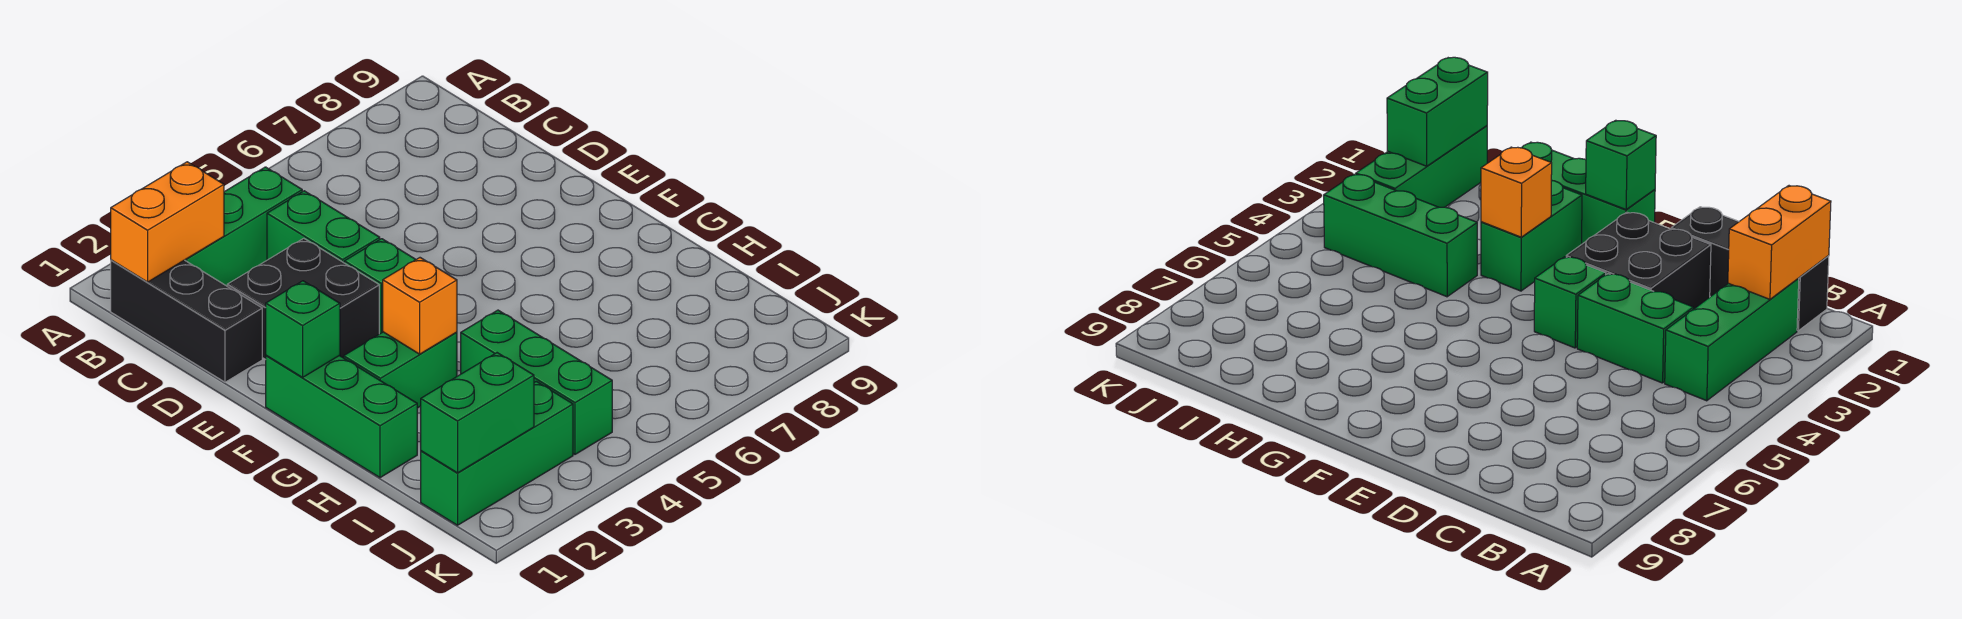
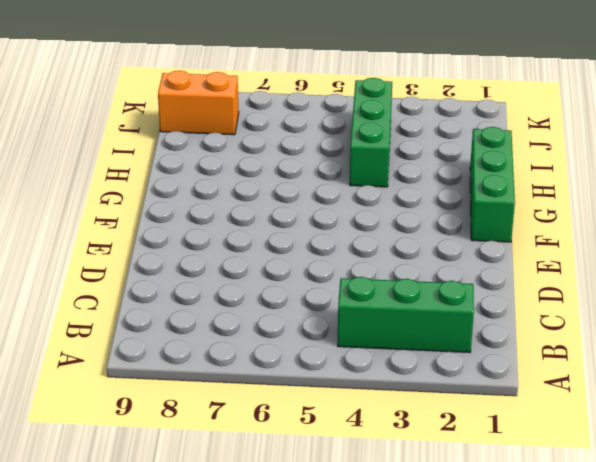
orange 1x2 brick [158,71,239,135] -> orange 1x2 brick moved to [111,162,224,282]
none -> black 1x3 brick [111,260,262,382]
none -> green 1x2 brick [267,191,380,263]
none -> black 2x2 brick [227,238,379,360]

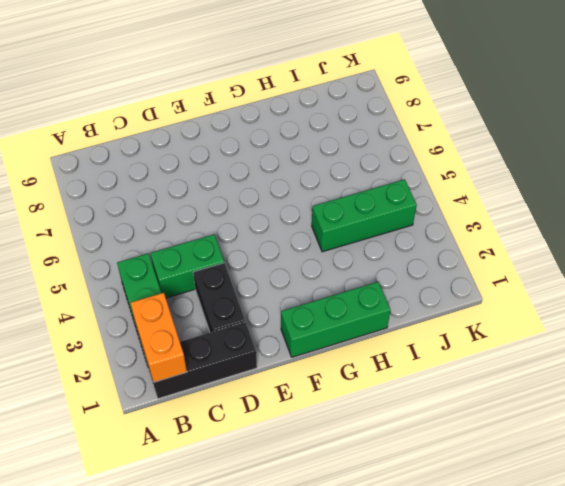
black 1x2 brick [193,263,245,332] -> black 2x2 brick [227,238,379,360]
none -> green 1x1 brick [344,239,416,334]
none -> green 1x2 brick [344,332,457,408]
none -> green 1x3 brick [421,381,573,525]

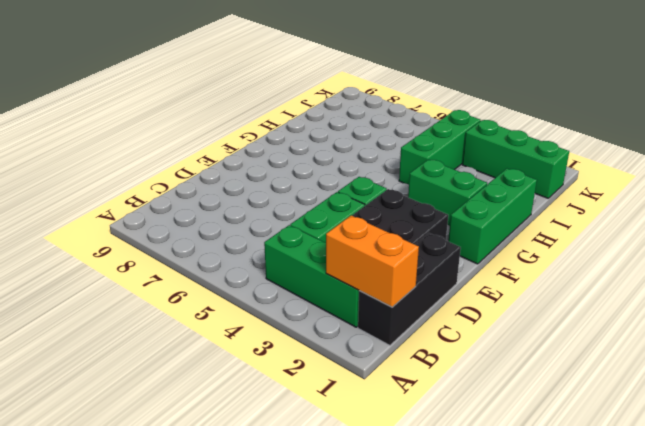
none -> green 1x1 brick [266,281,340,377]
none -> orange 1x1 brick [383,258,457,354]
none -> green 1x2 brick [421,353,534,473]

